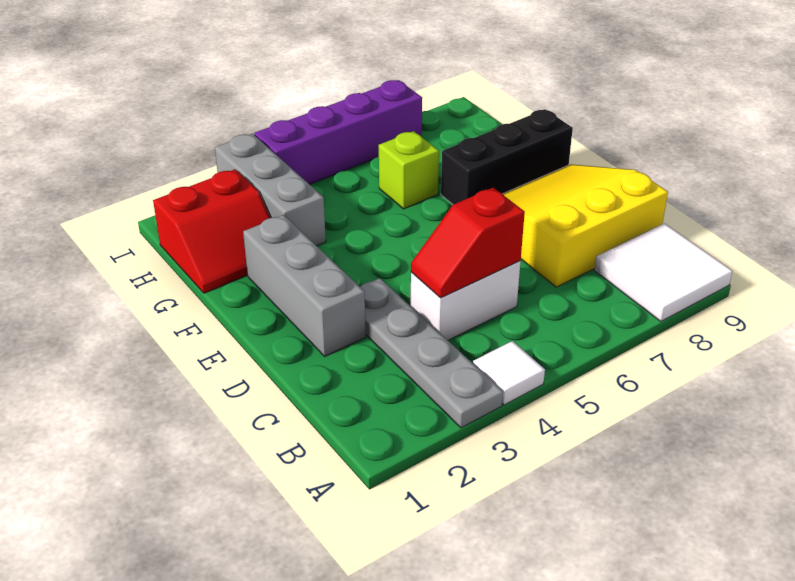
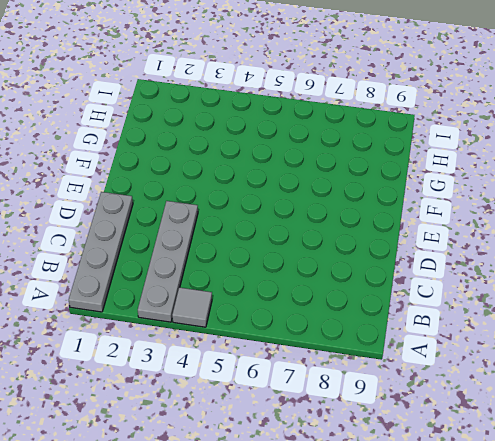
grey 1x4 plate [69,192,133,312] -> none
grey 1x1 tile [172,287,212,327] -> white 1x1 tile [473,341,545,405]
none -> white 2x2 tile [594,223,732,322]
none -> white 1x2 brick [411,261,521,340]
none -> yellow 3x3 slope [503,164,668,287]

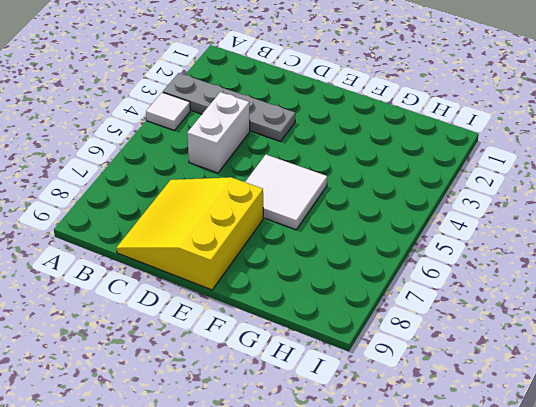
yellow 3x3 slope [116,177,263,290] -> yellow 3x3 slope turned to [503,164,668,287]
white 2x2 tile [245,155,327,230] -> white 2x2 tile moved to [594,223,732,322]
none -> grey 1x3 brick [243,215,366,356]
none -> black 1x3 brick [441,109,573,205]
none -> red 2x2 slope [153,169,270,293]

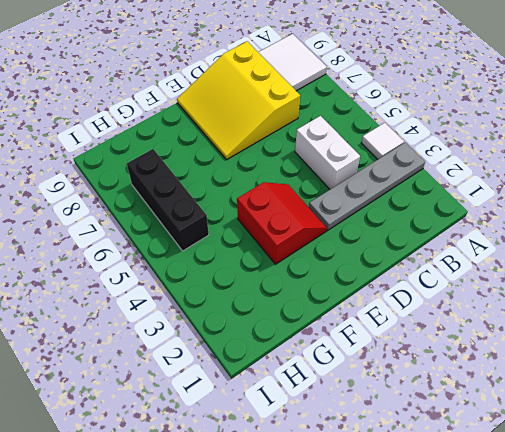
red 2x2 slope [237,182,327,264] -> red 2x2 slope moved to [153,169,270,293]
black 1x3 brick [127,149,209,251] -> black 1x3 brick moved to [441,109,573,205]
none -> grey 1x3 brick [243,215,366,356]
none -> grey 1x3 brick [215,134,326,246]
none -> lime 1x1 brick [379,131,439,209]

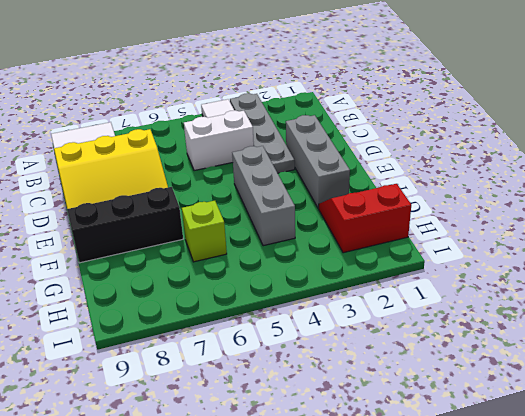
grey 1x3 brick [232,146,295,246] -> grey 1x3 brick moved to [215,134,326,246]
none -> purple 1x4 brick [254,80,422,184]
none -> red 1x2 slope [411,188,525,298]

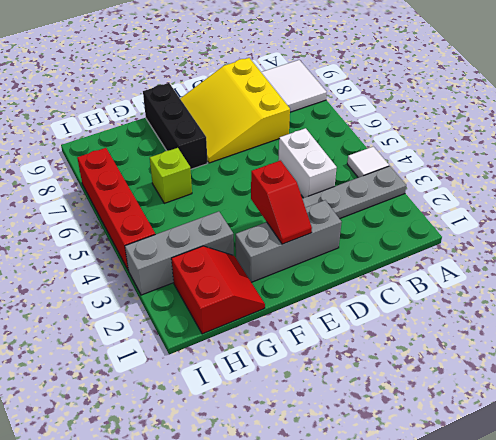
red 1x2 slope [251,161,312,244] -> red 1x2 slope moved to [411,188,525,298]
red 1x4 brick [77,148,155,271] -> purple 1x4 brick [254,80,422,184]

